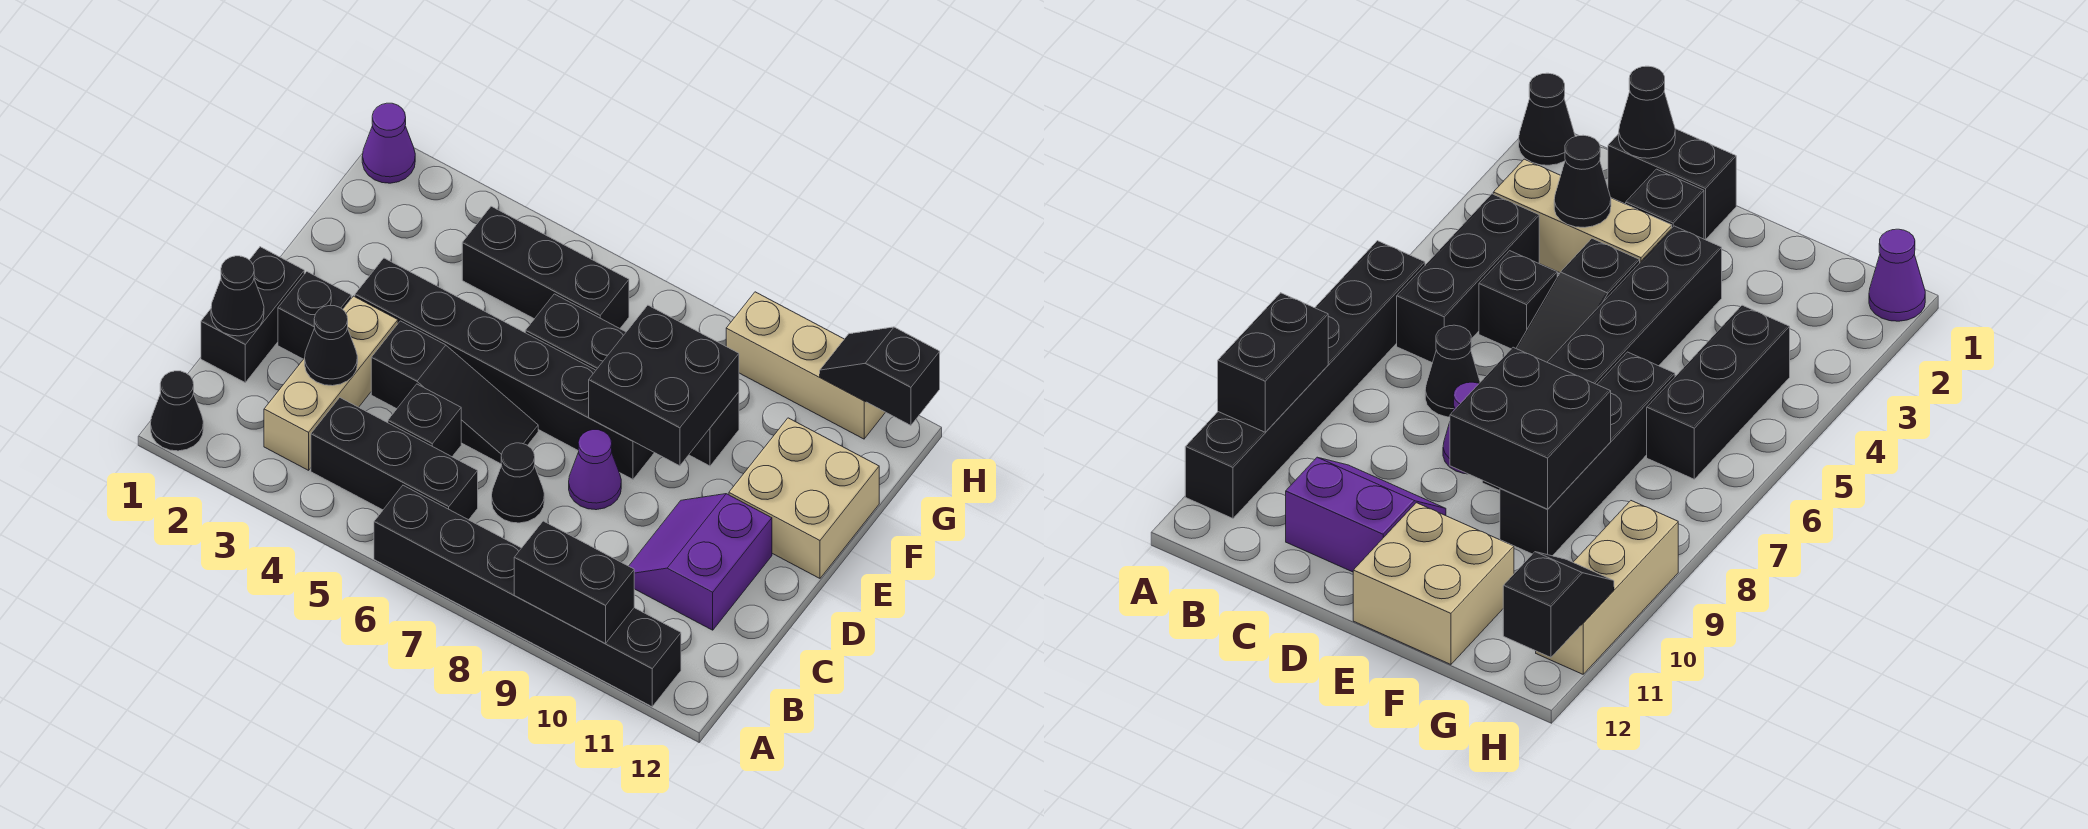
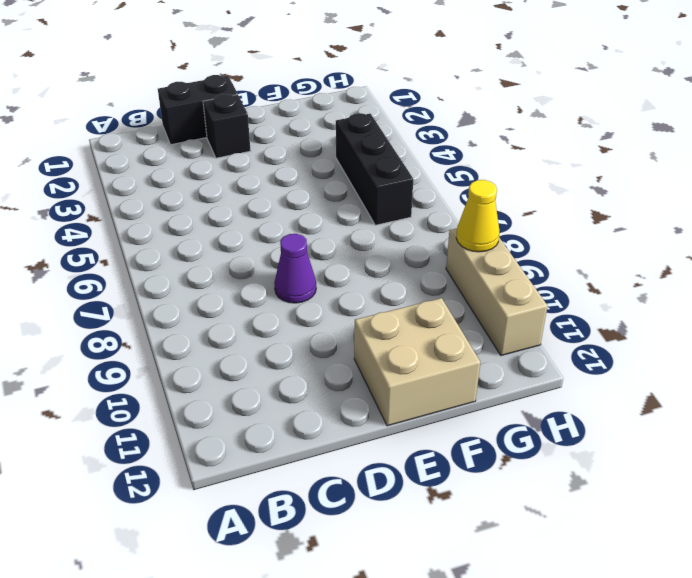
yellow 1x1 cone [456,180,499,252] -> none
none -> black 1x1 cone [151,371,203,451]
none -> black 1x6 brick [374,485,681,707]
none -> tan 1x3 brick [264,296,398,470]

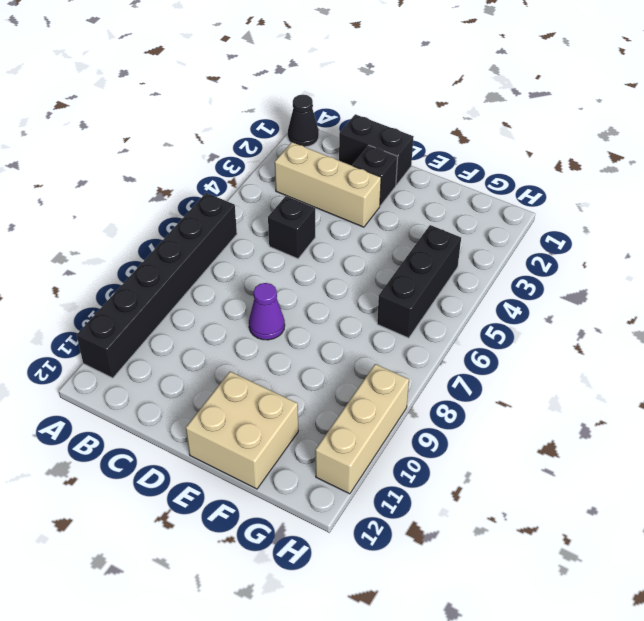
none -> black 1x3 brick [311,398,478,520]
none -> black 1x1 cone [492,443,544,523]
none -> purple 2x2 slope [629,494,772,630]

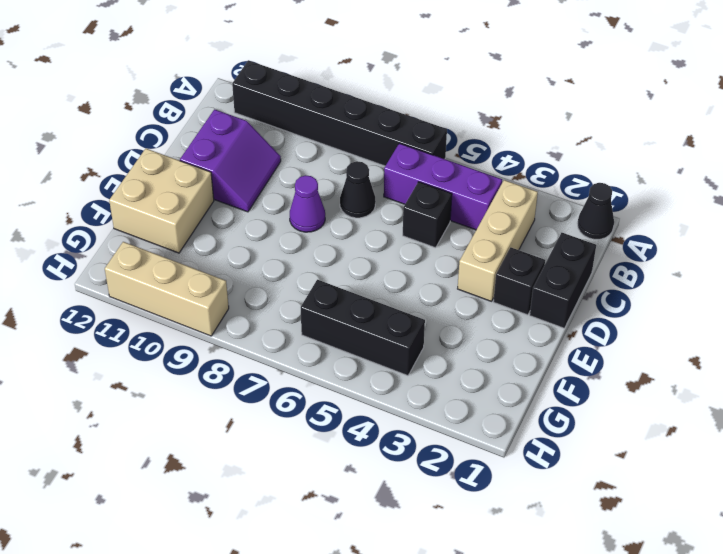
purple 1x3 brick [384,143,502,230] -> black 1x3 brick [311,398,478,520]
none -> black 1x3 slope [371,321,538,464]
none -> black 1x6 brick [355,258,654,479]
none -> black 1x4 brick [525,294,739,466]

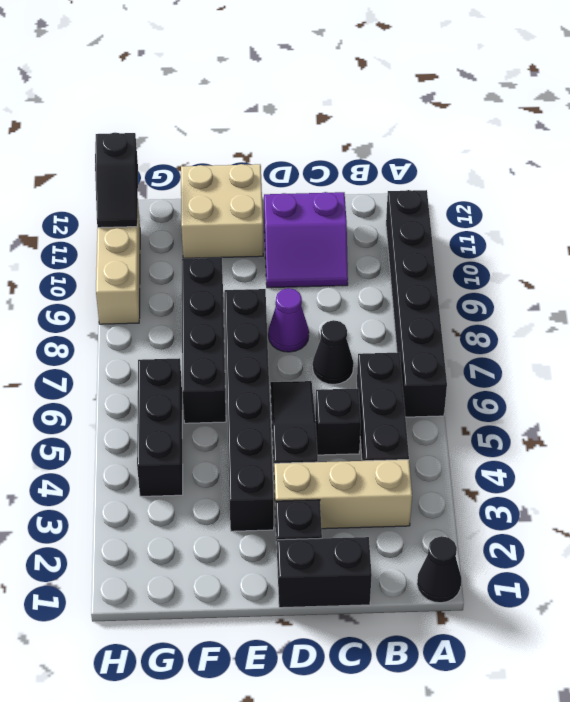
none -> purple 1x1 cone [362,103,415,183]
none -> black 1x2 brick [514,521,634,644]
none -> black 1x1 cone [211,256,264,336]

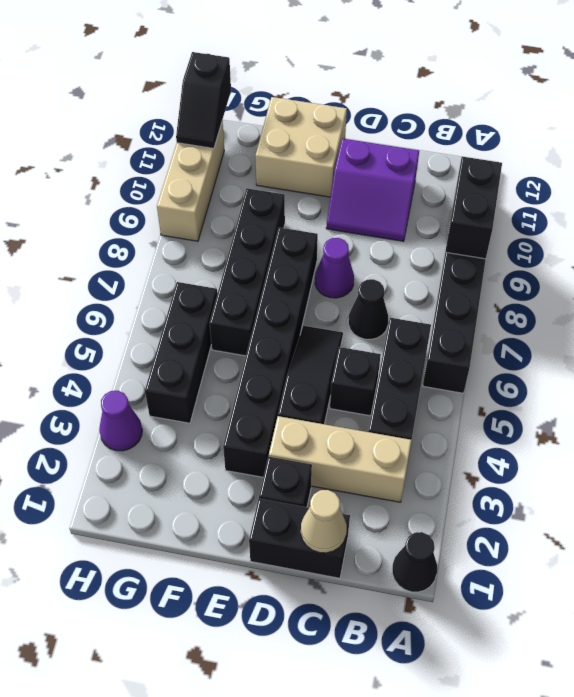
tan 1x1 cone [301,490,347,553] -> black 1x1 cone [211,256,264,336]
purple 1x1 cone [99,391,142,451] -> purple 1x1 cone moved to [362,103,415,183]
none -> black 1x1 cone [305,306,358,386]
none -> black 2x2 brick [589,305,739,466]

